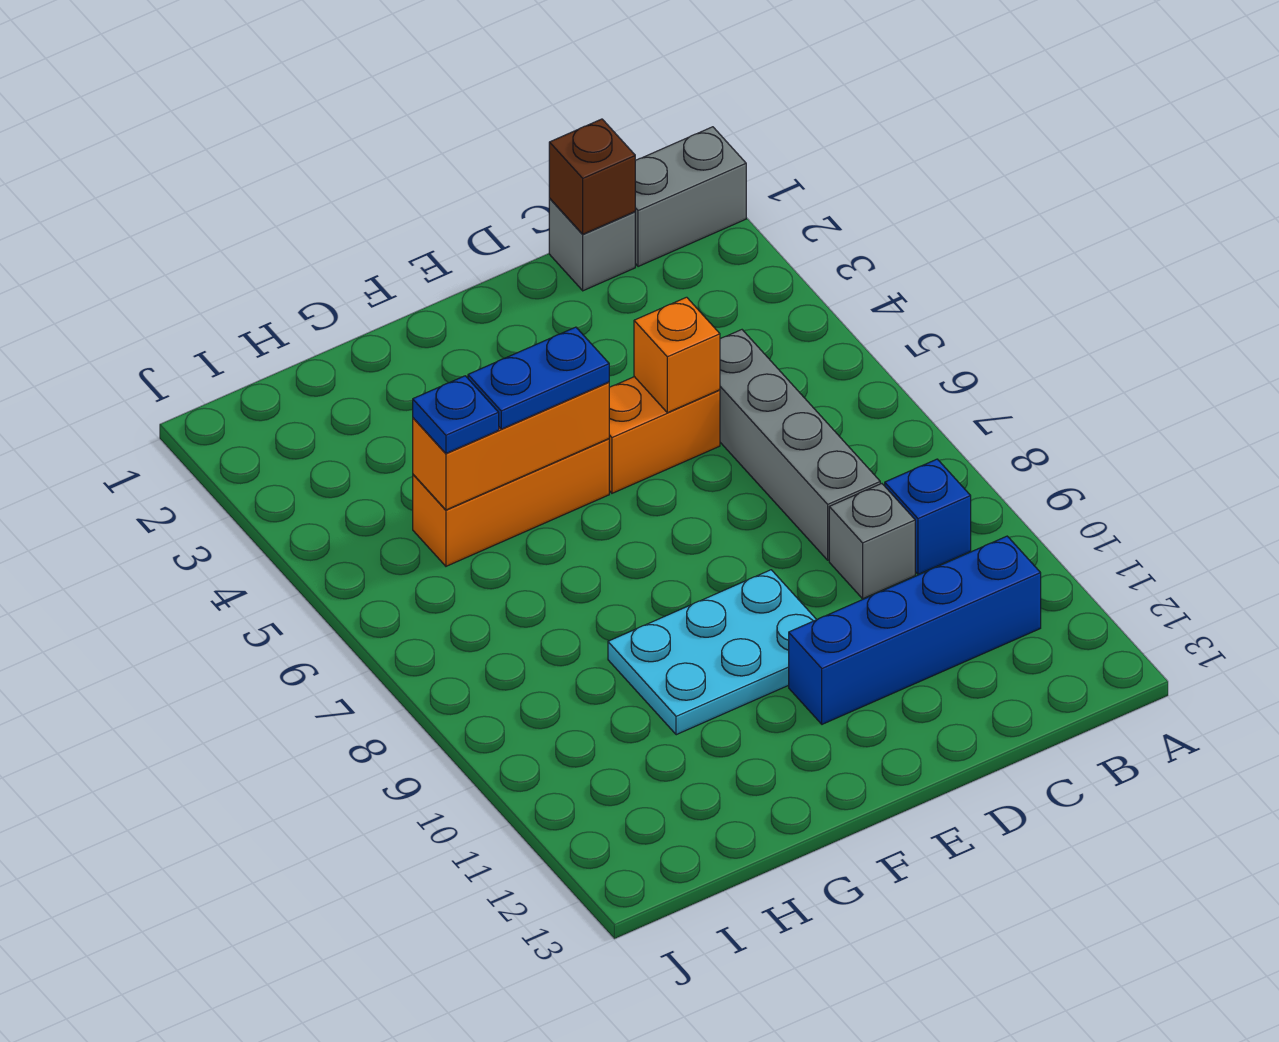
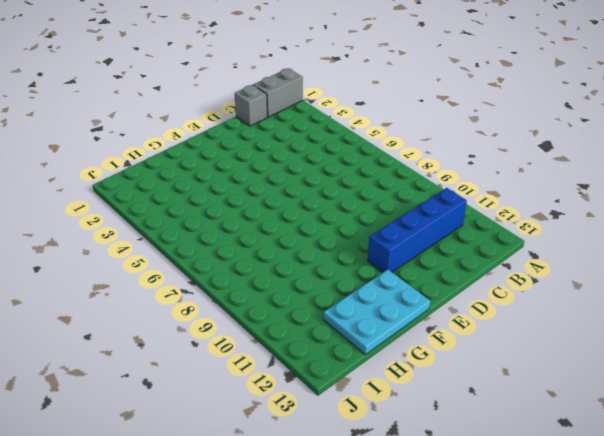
cyan 2x3 plate [323,269,430,355] -> cyan 2x3 plate moved to [608,570,817,735]
none -> blue 1x1 brick [885,459,971,574]
none -> grey 1x4 brick [720,330,880,560]
none -> grey 1x1 brick [829,484,915,599]

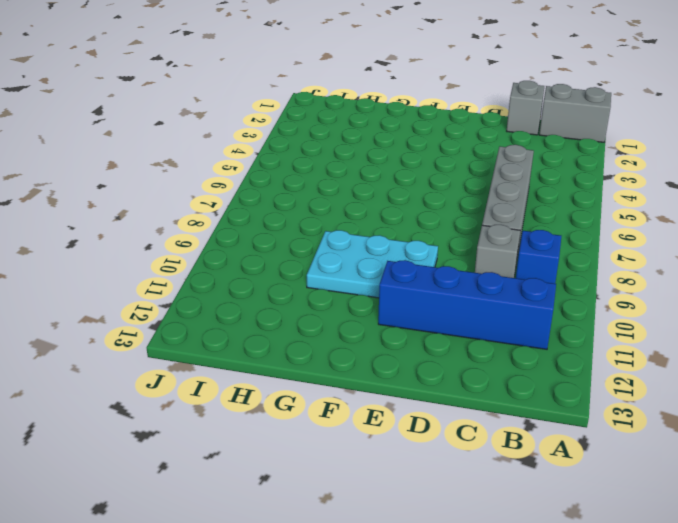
none -> orange 1x2 brick [609,377,720,493]
none -> orange 1x3 brick [413,439,609,566]
none -> brown 1x1 brick [549,119,635,234]

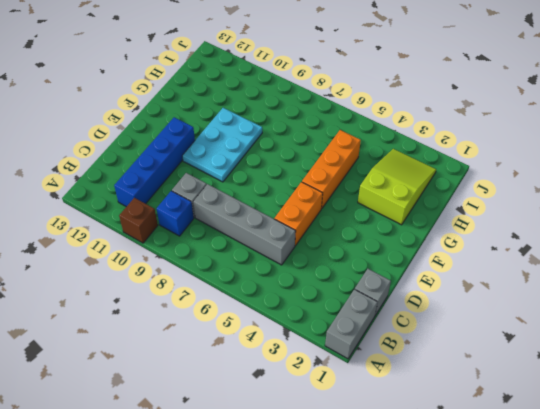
brown 1x1 brick [119,198,158,243] -> brown 1x1 brick moved to [549,119,635,234]
lime 2x3 slope [358,149,436,225] -> none
none -> orange 1x1 brick [634,297,720,413]
none -> orange 1x3 brick [413,382,609,510]
none -> blue 1x2 plate [468,327,609,429]

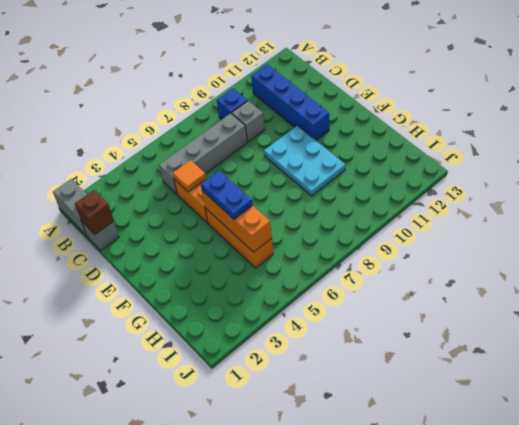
orange 1x1 tile [173,160,206,192] -> orange 1x1 brick [634,297,720,413]
none -> blue 1x1 plate [413,376,499,453]

